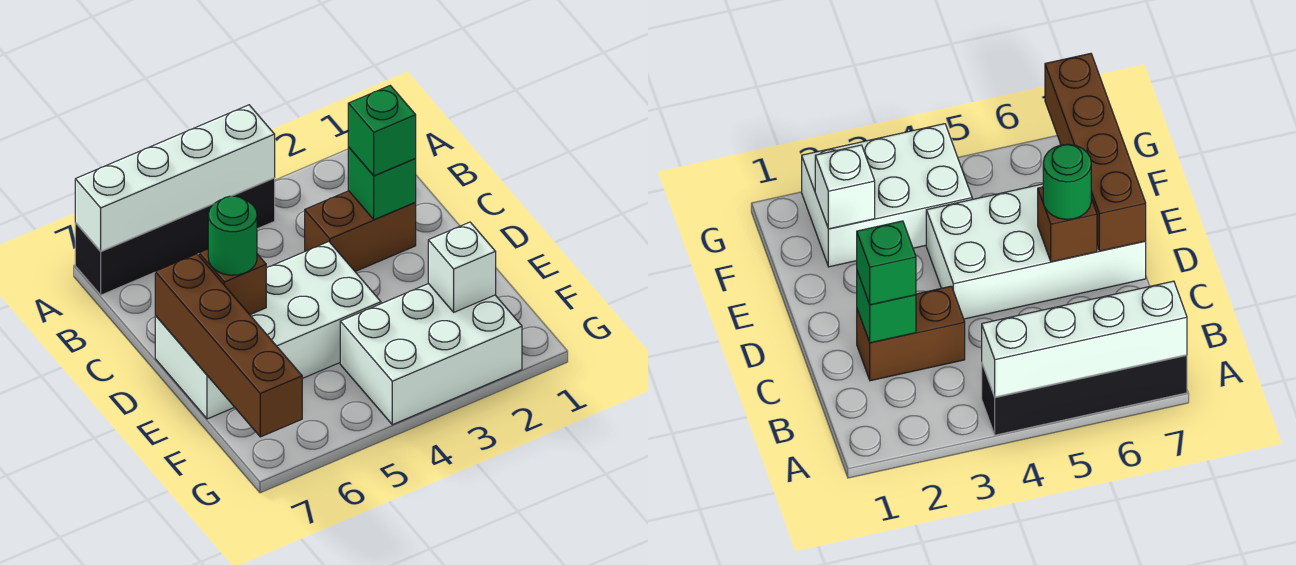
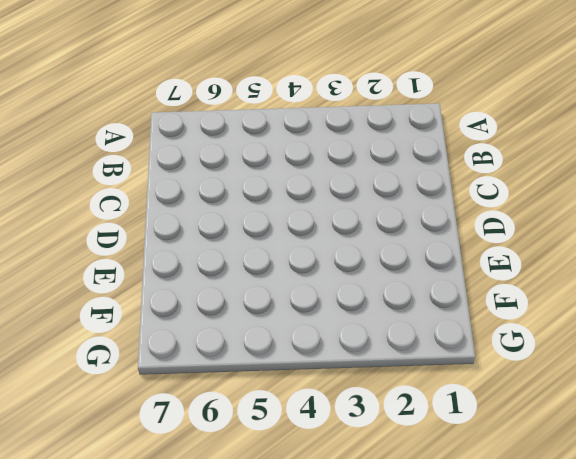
none -> black 1x4 brick [75,178,275,295]
none -> brown 1x2 brick [305,191,416,272]

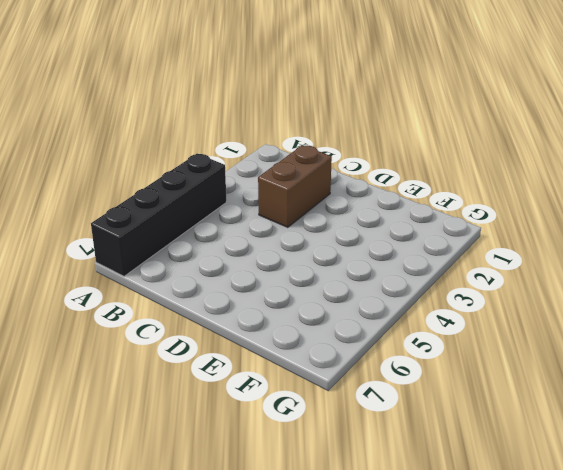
none -> white 2x4 brick [155,242,381,419]
none -> white 2x3 brick [340,284,522,425]

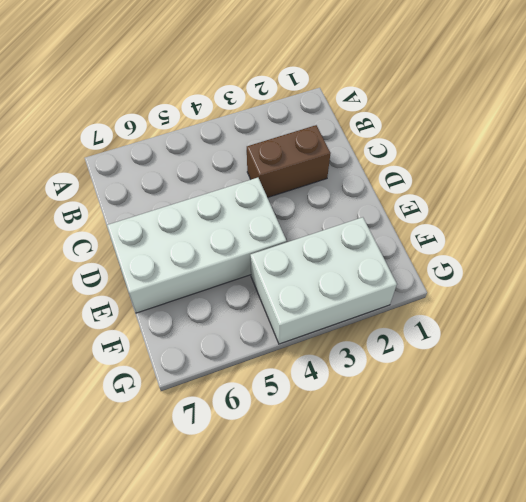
none -> black 1x4 brick [75,178,275,295]
none -> white 1x4 brick [75,105,275,251]

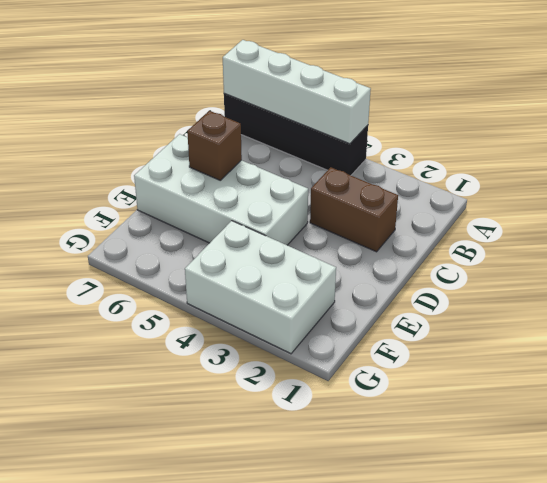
none -> green 1x1 brick [348,147,416,220]
none -> brown 1x4 brick [155,254,302,437]

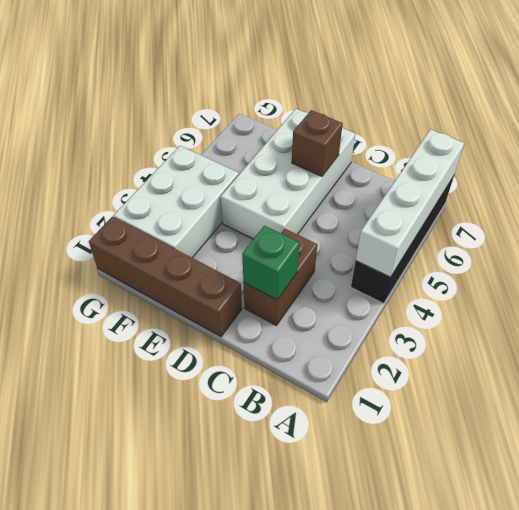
brown 1x4 brick [89,217,242,337] -> brown 1x4 brick moved to [155,254,302,437]
none -> white 1x1 brick [428,222,496,312]
none -> green 1x1 brick [348,86,416,176]

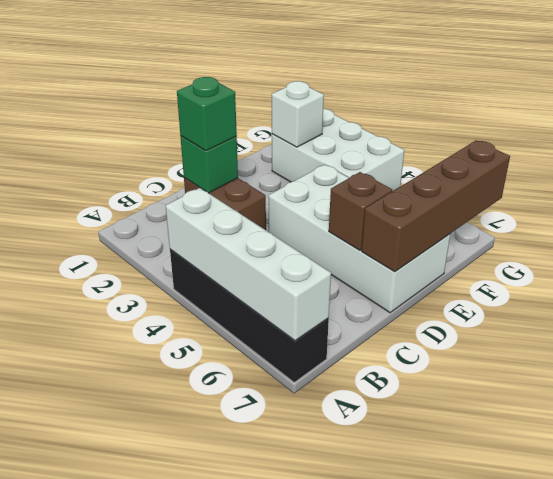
none -> green 1x1 round brick [208,196,257,275]

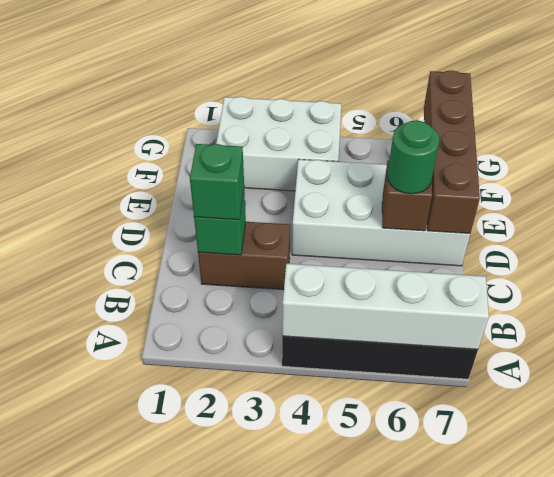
none -> white 1x1 brick [428,222,496,312]

